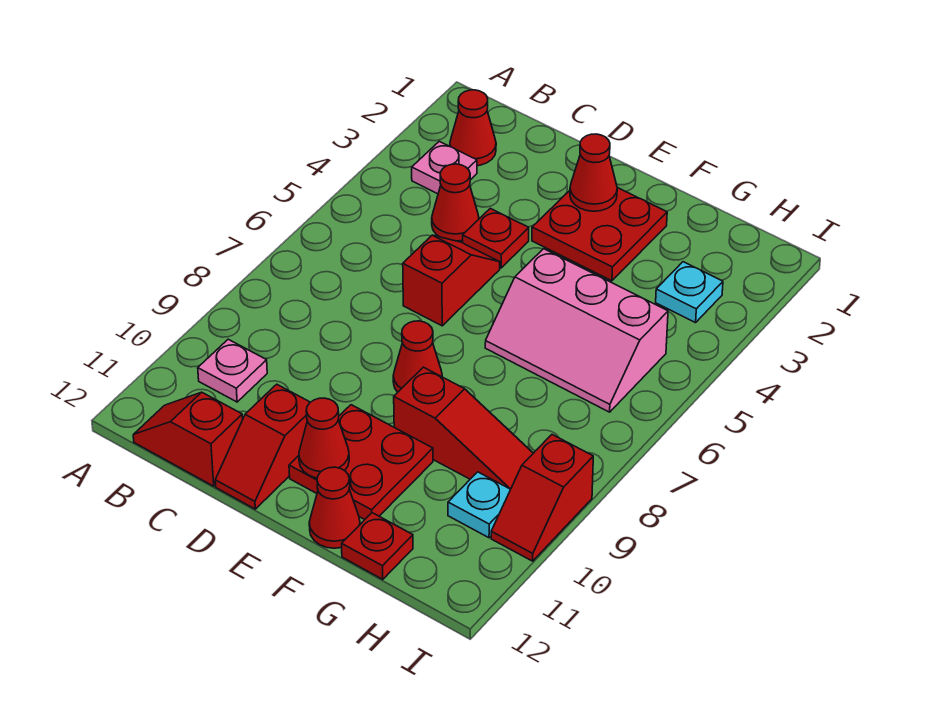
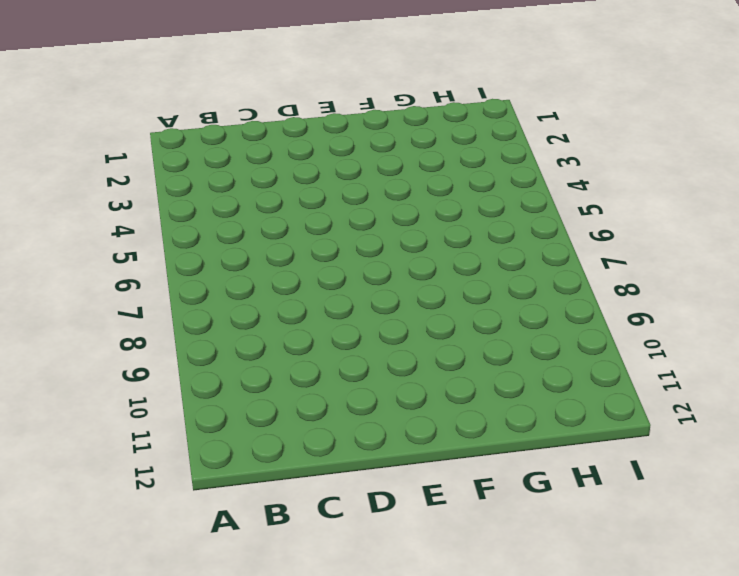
none -> red 1x1 cone [450,90,496,166]
none -> pink 1x1 plate [412,141,477,194]
none -> pink 1x1 plate [198,339,267,402]

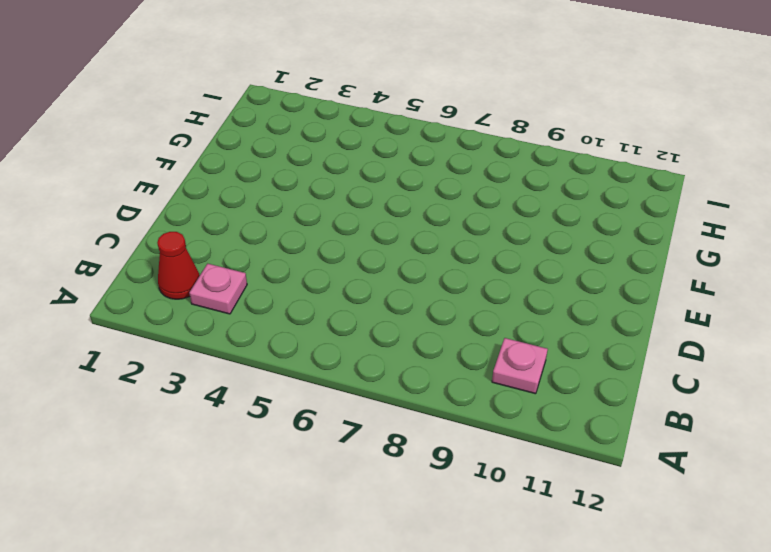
none -> red 1x2 slope [133,392,243,486]
none -> red 1x1 cone [432,164,479,241]
none -> red 1x1 plate [463,208,529,268]

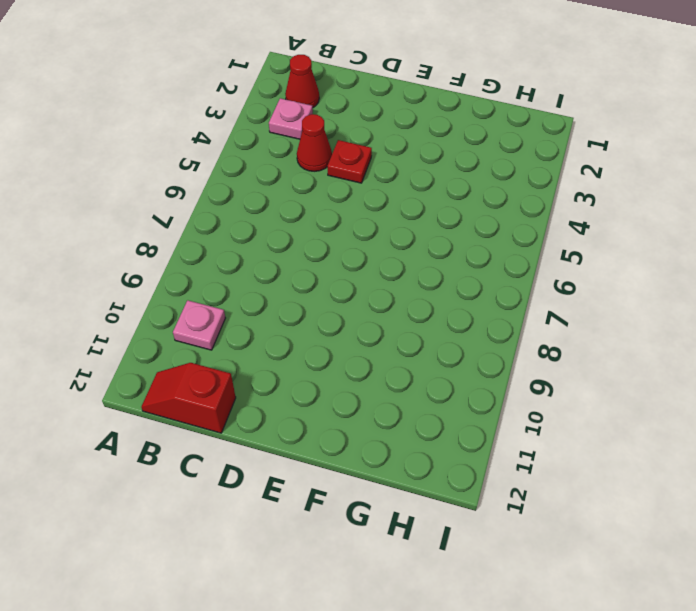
none -> red 1x2 slope [403,235,500,326]
none -> red 1x2 slope [215,384,310,509]
none -> red 2x2 plate [532,188,667,281]

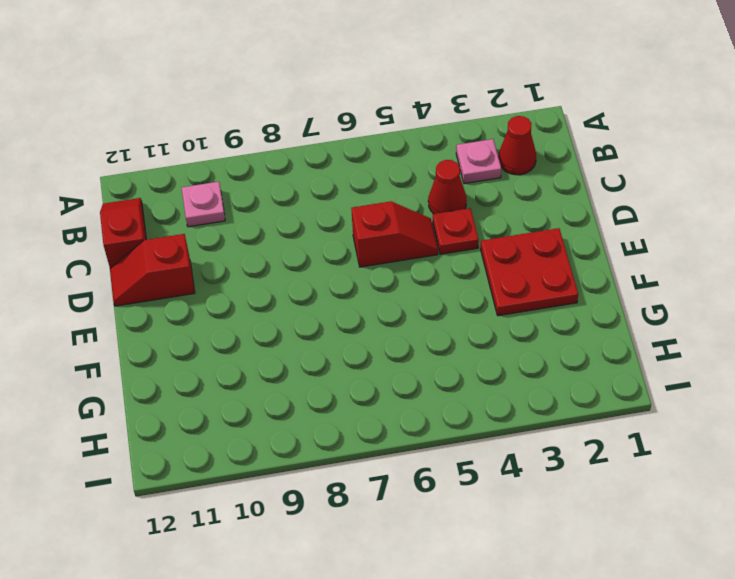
none -> red 1x1 cone [393,321,442,392]
none -> red 2x2 plate [289,405,433,520]
none -> pink 2x3 slope [485,249,668,412]

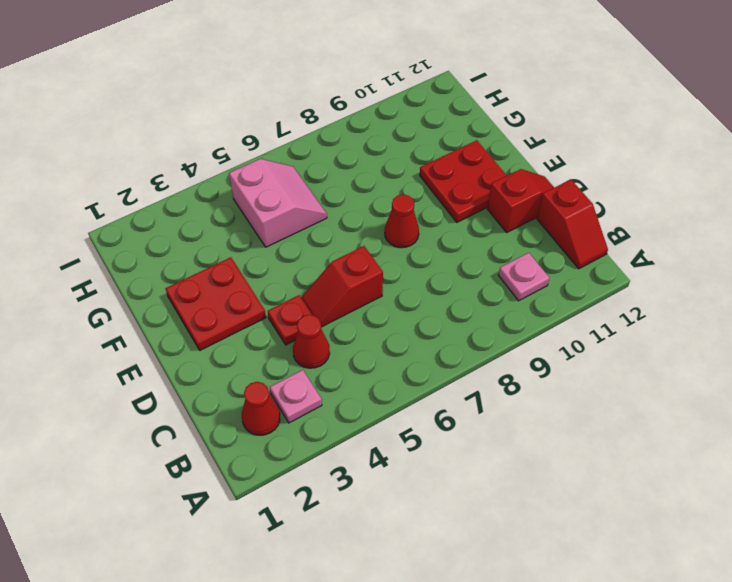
pink 2x2 slope [229,159,327,247] -> pink 2x3 slope [485,249,668,412]
none -> red 1x3 slope [394,367,533,489]
none -> red 1x1 cone [309,467,360,548]
none -> red 1x1 plate [342,513,413,579]

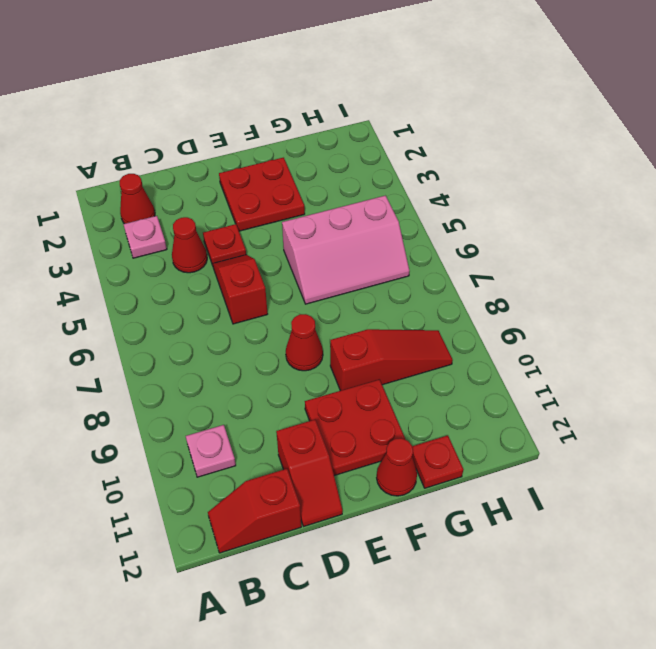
none -> cyan 1x1 plate [656,262,723,323]
none -> cyan 1x1 plate [448,472,511,538]
none -> red 1x2 slope [491,435,593,561]

